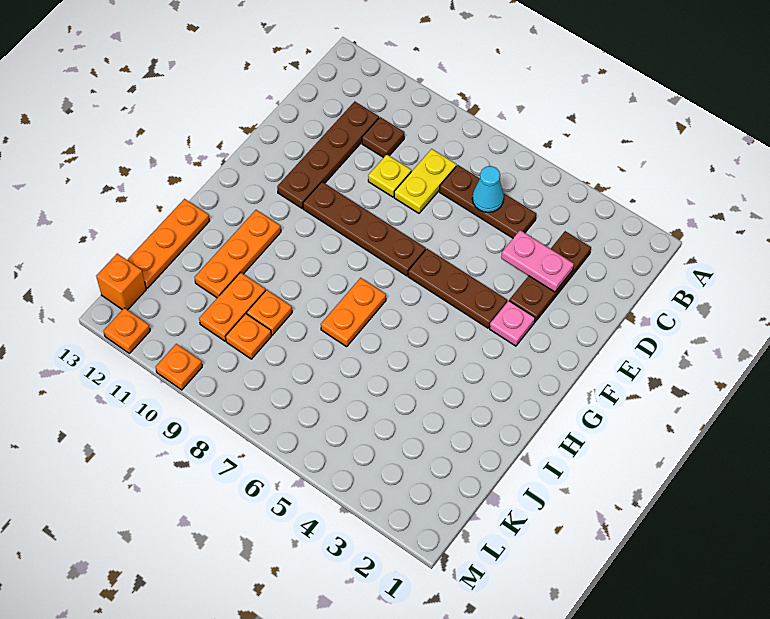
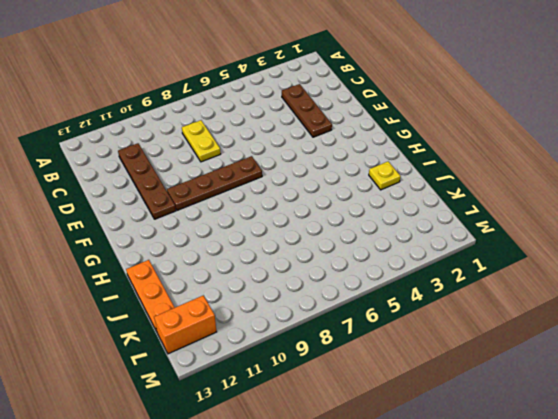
yellow 1x1 plate [369,161,401,190] -> yellow 1x1 plate moved to [368,154,411,197]
orange 1x2 brick [154,295,217,354] -> orange 1x1 brick [96,254,146,310]
none -> brown 1x3 plate [439,165,536,238]
none -> brown 1x1 plate [362,117,404,158]
none -> pink 1x1 plate [490,301,535,346]

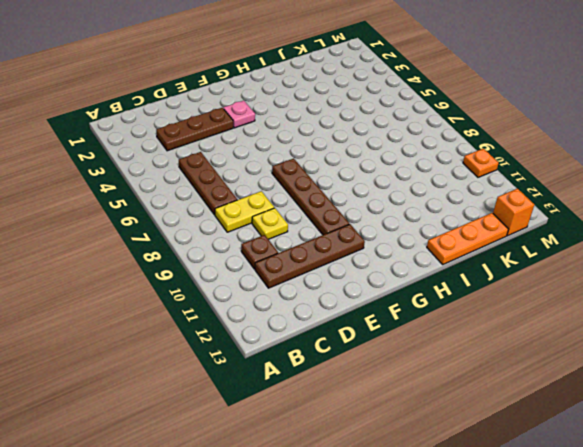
none -> brown 1x3 plate [408,249,507,328]
none -> orange 1x2 plate [321,278,386,347]
none -> orange 1x3 plate [194,210,281,298]

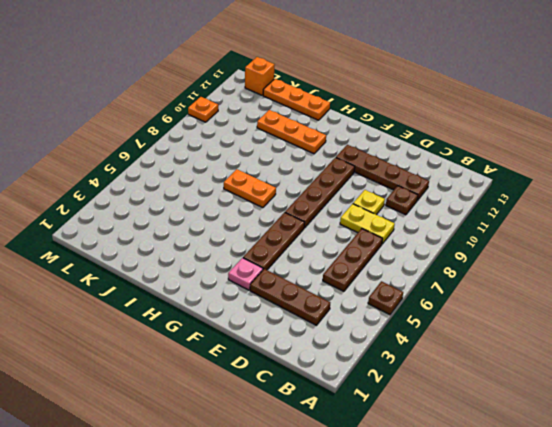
brown 1x1 plate [368,281,403,315] -> none
none -> orange 1x1 plate [247,290,292,335]
none -> orange 1x2 plate [199,272,266,341]
none -> orange 1x1 plate [225,313,271,359]

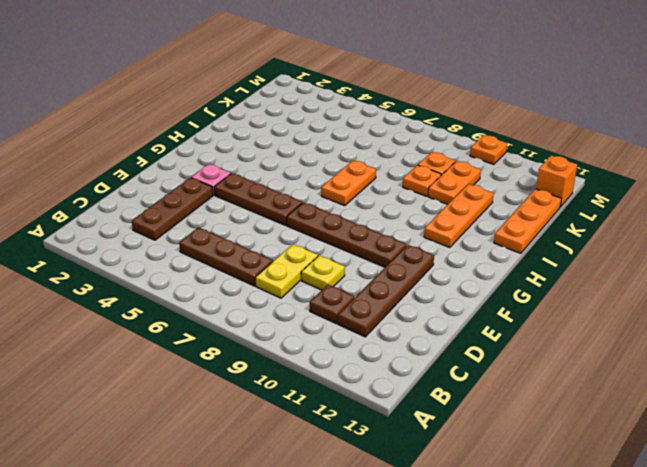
none -> orange 1x1 plate [103,308,150,353]
none -> cyan 1x1 cone [472,166,504,212]
none -> pink 1x2 plate [501,230,574,292]

